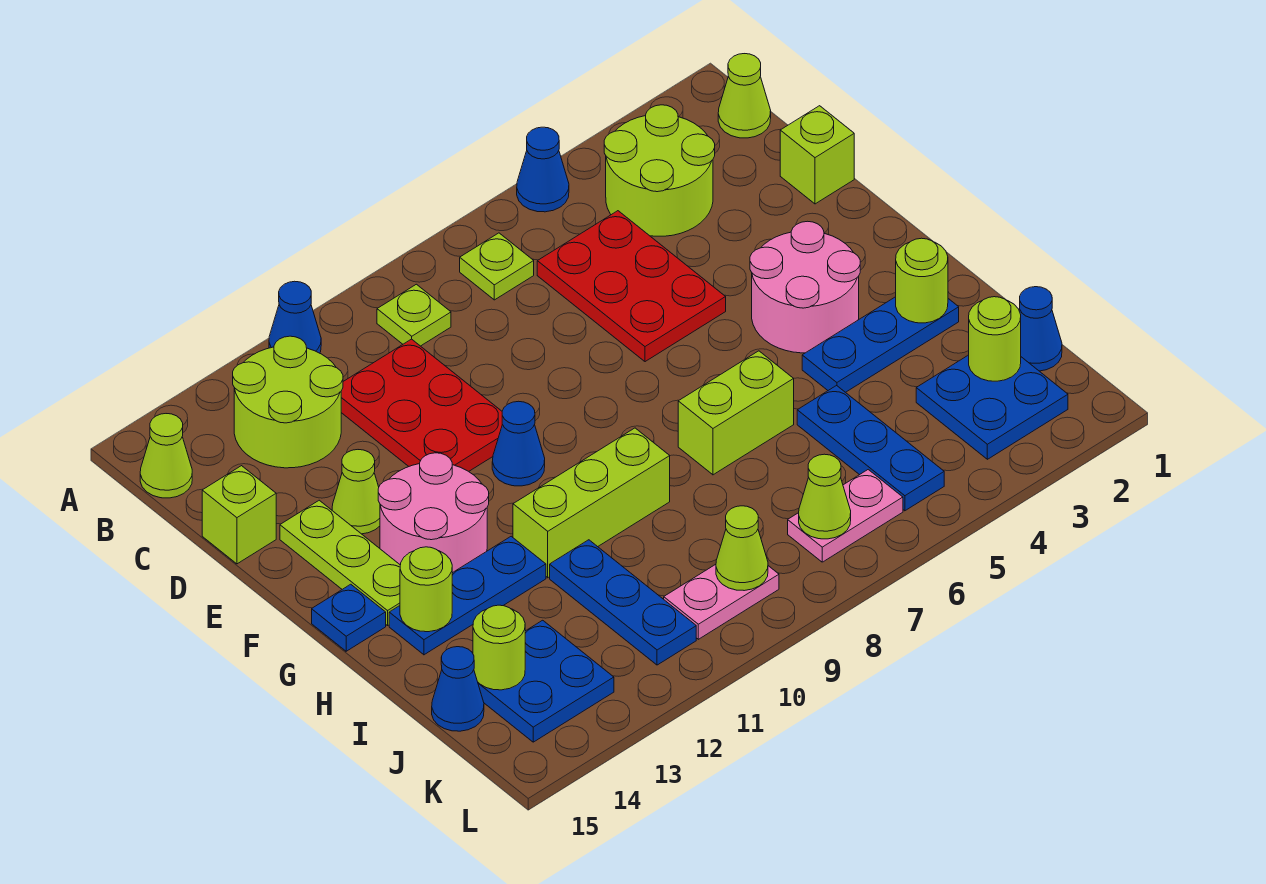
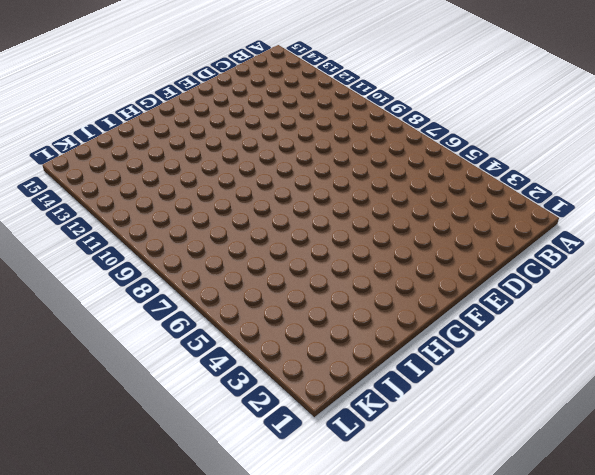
none -> blue 1x1 cone [517,127,569,212]
none -> blue 1x1 cone [269,281,321,353]
none -> lime 1x1 cone [718,54,771,138]
none -> lime 2x2 round brick [604,105,715,236]

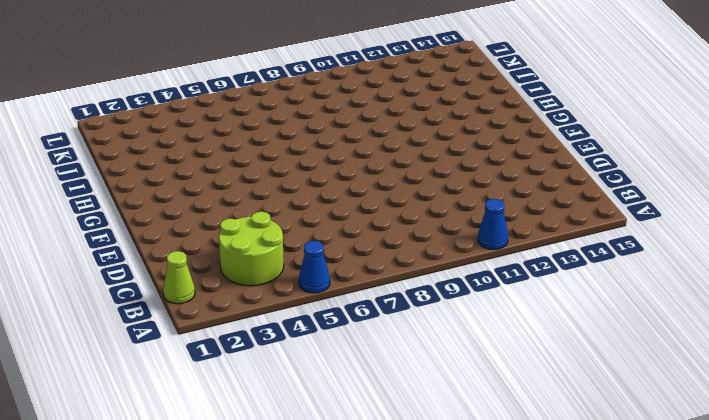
none -> lime 1x1 plate [460,233,534,300]
none -> lime 1x1 plate [377,284,451,346]
none -> lime 2x2 round brick [233,336,343,468]
none -> lime 1x1 cone [140,414,192,498]

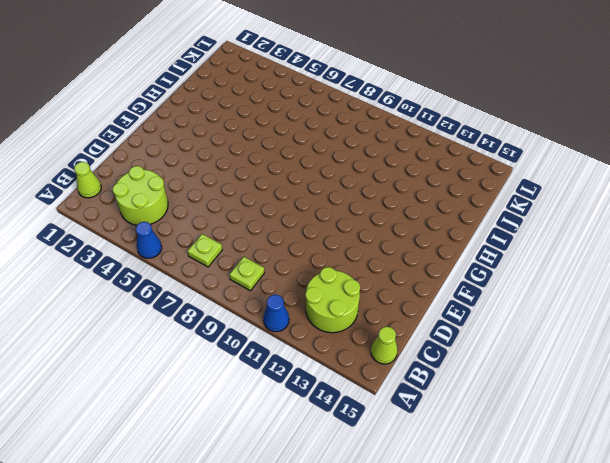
none -> red 2x3 plate [537,211,726,362]
none -> red 2x3 plate [341,339,502,471]
none -> lime 1x1 brick [780,106,854,204]
none -> lime 1x1 brick [202,466,276,564]

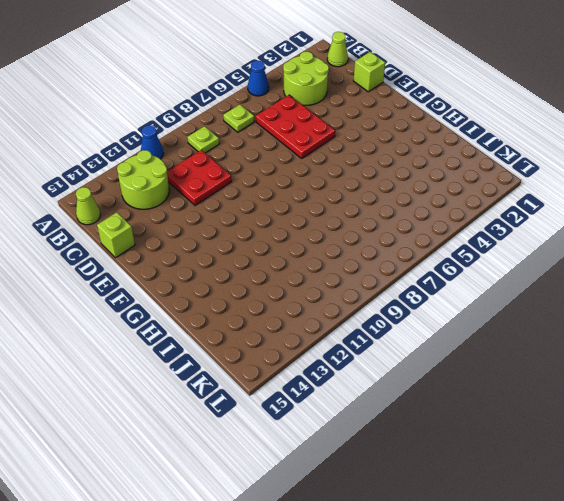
red 2x2 plate [167,150,232,206] -> red 2x3 plate [341,339,502,471]
none -> lime 1x1 cone [332,450,380,534]
none -> lime 1x3 plate [280,500,400,626]
none -> pink 2x2 round brick [750,221,860,353]
none -> blue 1x1 cone [492,401,545,486]

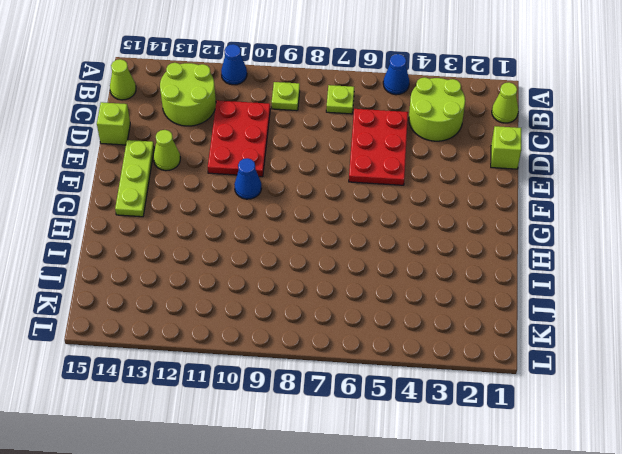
none -> pink 2x2 round brick [750,221,860,353]
none -> pink 2x2 round brick [378,453,489,573]
none -> blue 1x1 plate [312,584,386,651]
none -> blue 1x3 plate [802,297,959,392]

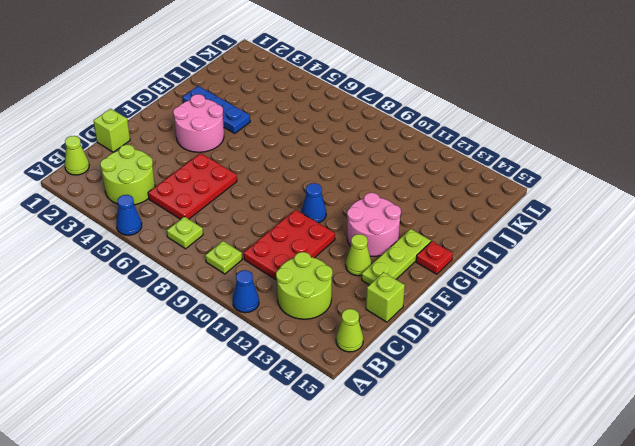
red 1x1 plate [416,241,453,274] -> blue 1x1 plate [312,584,386,651]
none -> lime 1x2 brick [678,351,794,475]
none -> lime 1x3 brick [513,428,670,578]
none -> blue 1x3 plate [389,536,546,655]
none -> blue 1x3 plate [797,386,944,511]

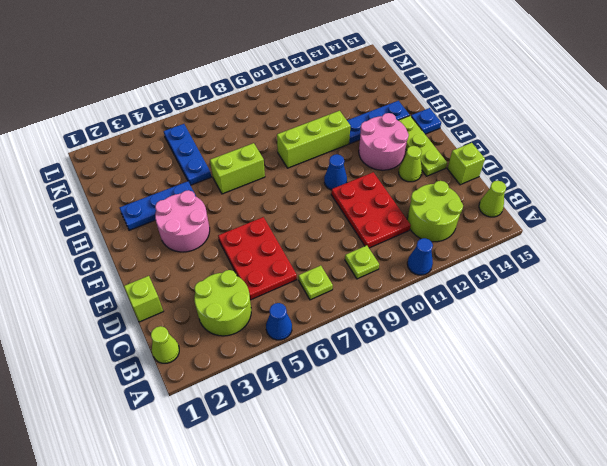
none -> blue 1x3 plate [550,540,696,665]
none -> blue 1x1 cone [1019,287,1062,371]
none -> blue 2x2 plate [916,355,1068,459]
none -> blue 2x2 plate [478,620,614,742]

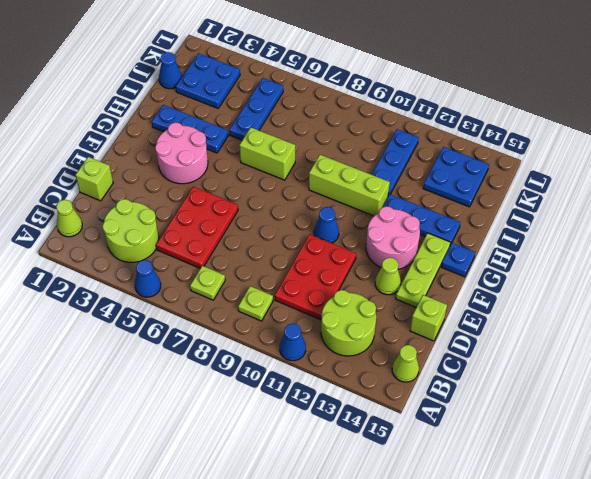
none -> blue 1x1 cone [432,647,484,731]
none -> pink 1x2 plate [788,470,903,562]
none -> pink 1x2 plate [664,564,779,639]
none -> lime 1x1 round brick [896,238,948,323]

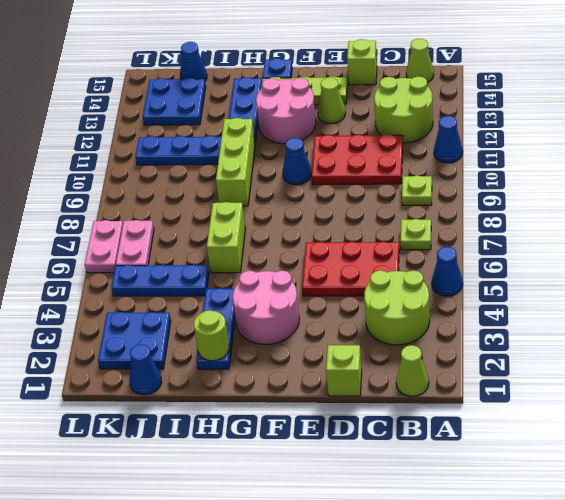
pink 1x2 plate [85,220,123,273] -> pink 1x2 plate moved to [664,564,779,639]
none -> lime 1x1 round brick [400,547,452,632]
none -> lime 1x1 round brick [969,297,1021,381]
none -> lime 1x1 round brick [473,605,525,690]
none -> lime 1x1 cone [799,454,851,539]

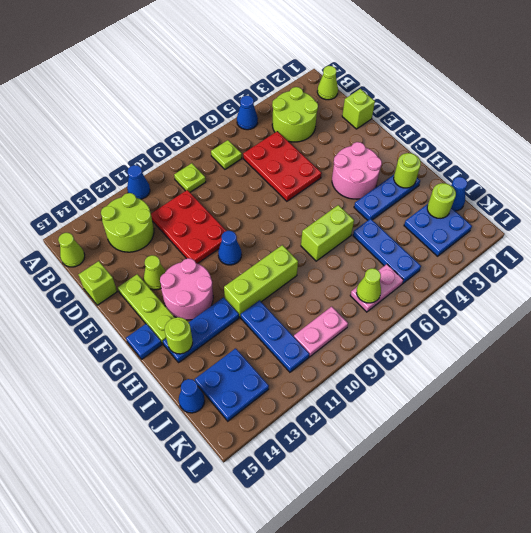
none -> lime 1x1 round brick [473,605,525,690]
none -> lime 1x1 cone [716,506,768,591]

